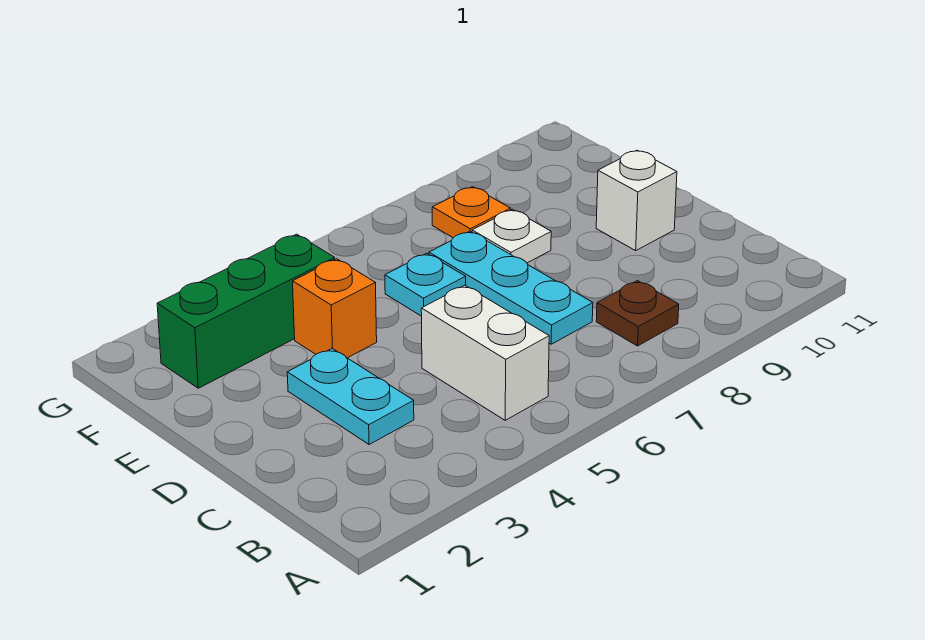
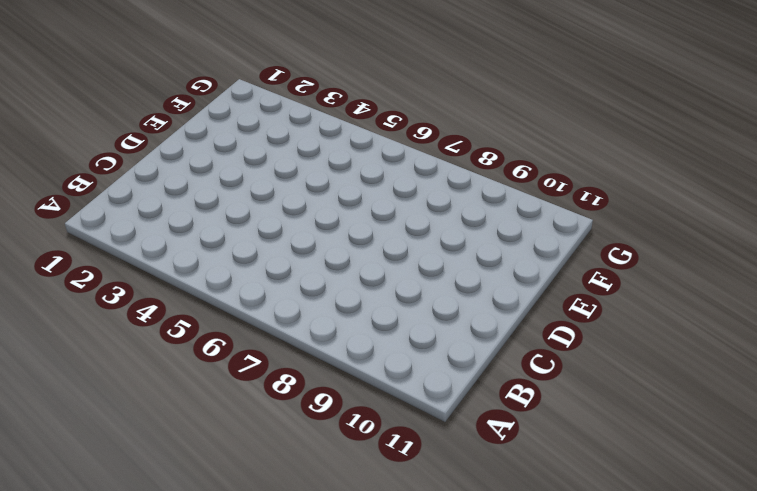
none -> white 1x2 brick [421,285,549,420]
none -> brown 1x1 plate [596,281,679,346]

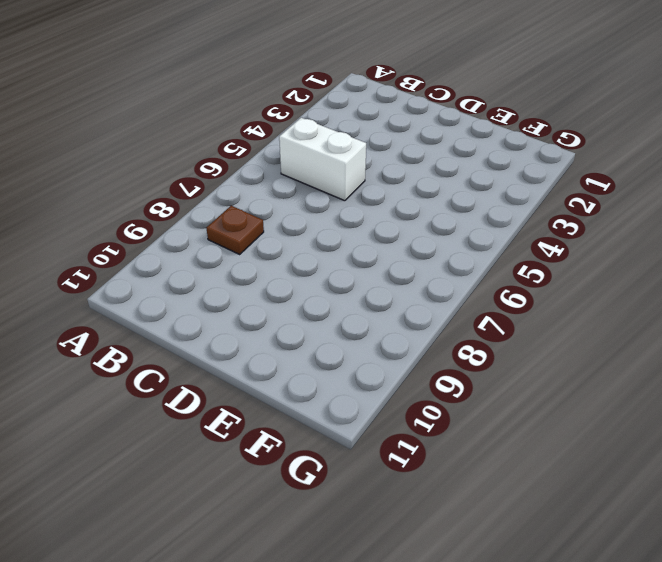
none -> cyan 1x2 plate [287,349,414,445]
none -> cyan 1x3 plate [429,231,593,344]

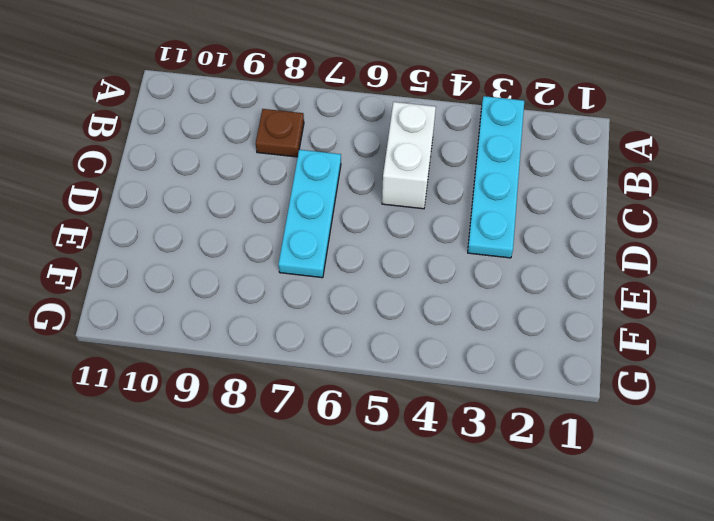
cyan 1x4 plate [468,96,524,258] -> cyan 1x2 plate [287,349,414,445]
none -> white 1x1 brick [596,150,677,251]
none -> orange 1x1 brick [293,259,377,358]

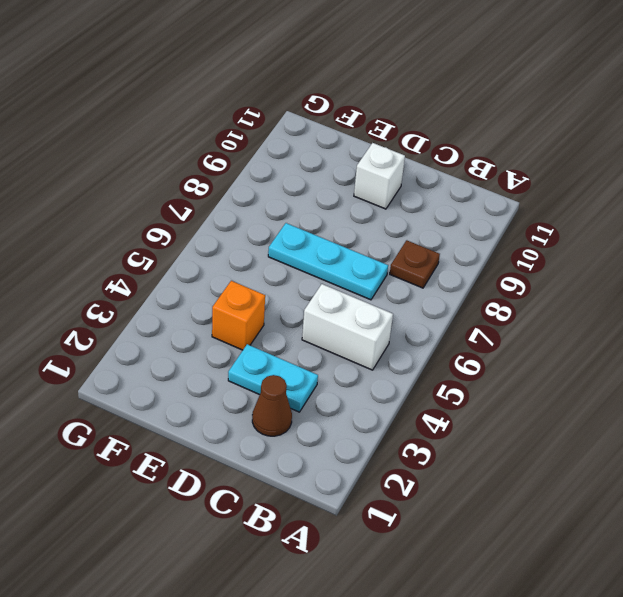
brown 1x1 cone [252,375,292,436] -> none
none -> cyan 1x1 plate [385,253,466,316]
none -> white 1x1 plate [472,209,551,263]

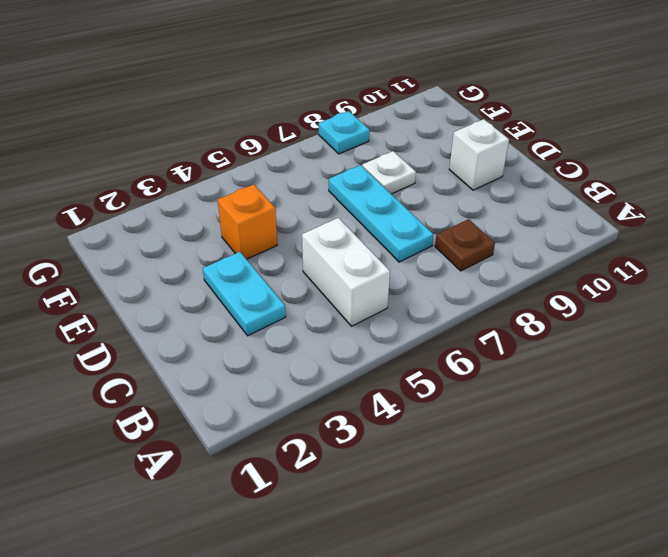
cyan 1x1 plate [319,111,369,154] -> cyan 1x1 plate moved to [385,253,466,316]
none -> green 1x3 brick [157,234,335,388]
none -> orange 1x1 plate [432,187,511,238]

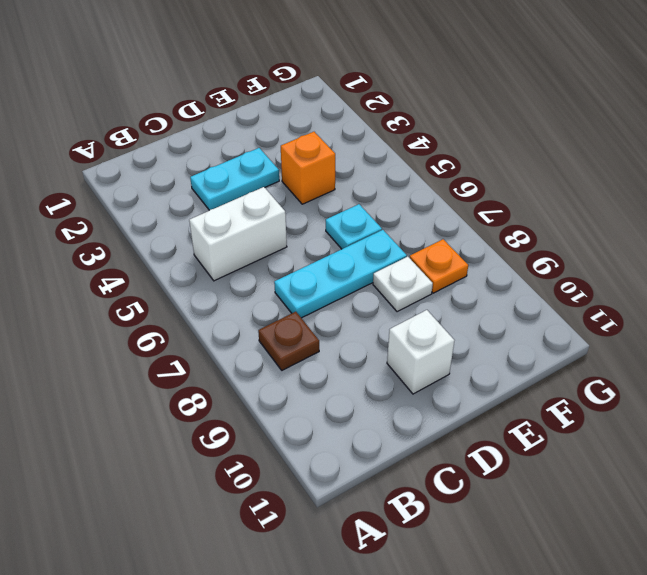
none -> green 1x3 brick [157,234,335,388]

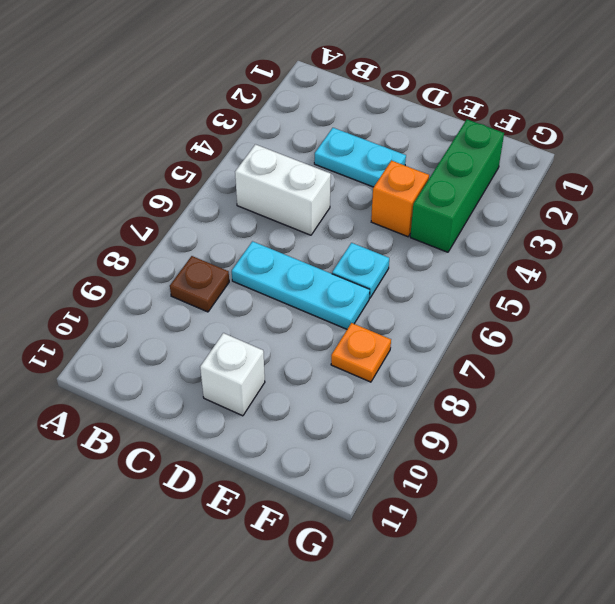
none -> white 1x1 plate [472,209,551,263]

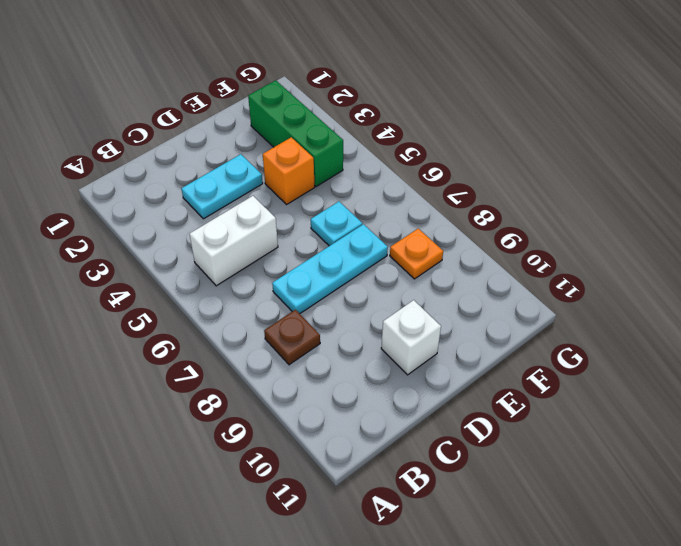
none -> white 1x1 plate [472,209,551,263]

